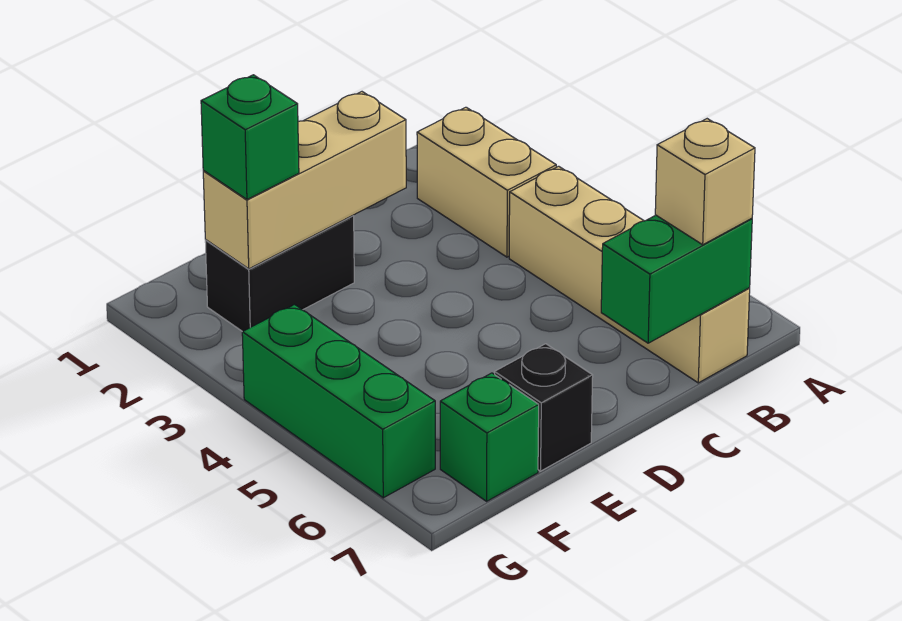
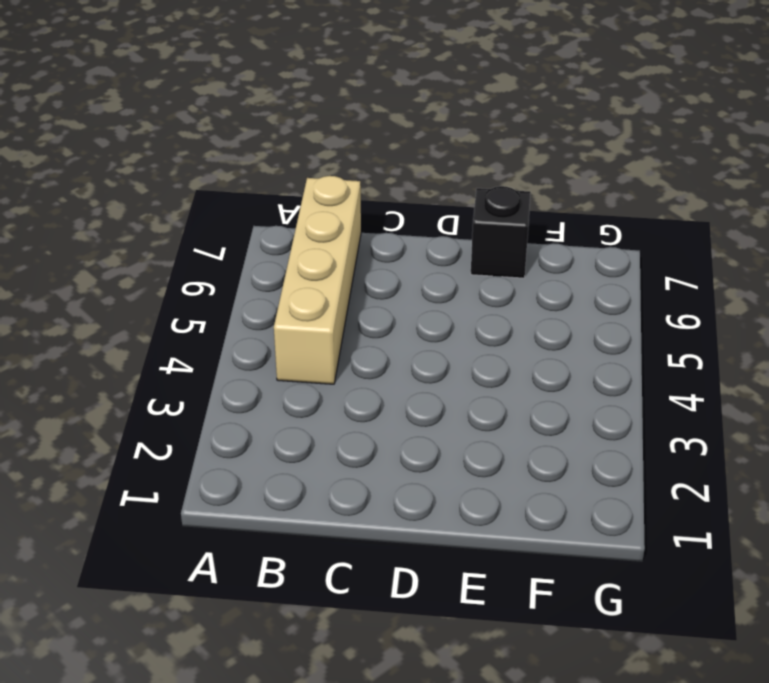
none -> tan 1x2 brick [417,107,556,257]
none -> black 1x2 brick [205,216,354,332]

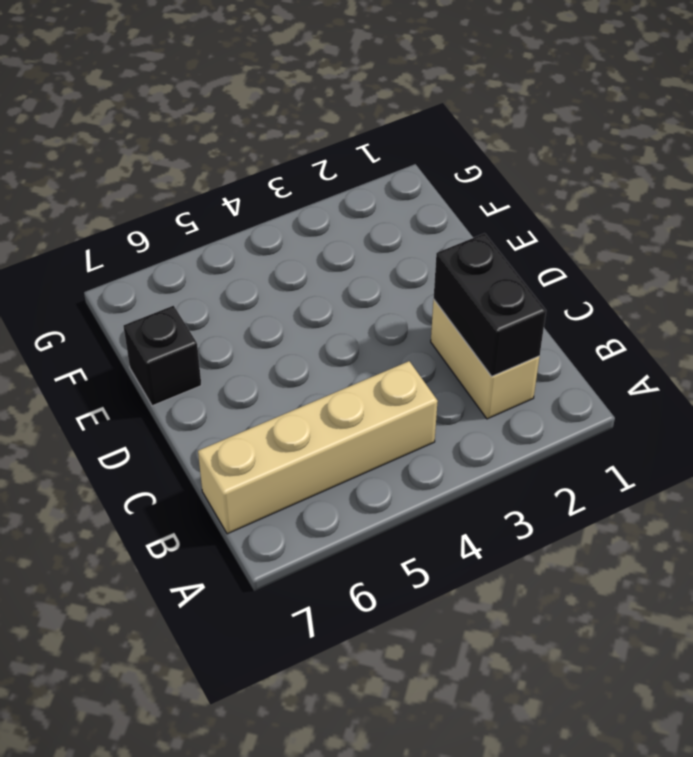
tan 1x2 brick [431,299,540,419] -> tan 1x2 brick turned to [417,107,556,257]
black 1x2 brick [434,233,546,376] -> black 1x2 brick moved to [205,216,354,332]
none -> green 1x1 brick [440,373,539,501]
none -> green 1x3 brick [242,305,435,498]

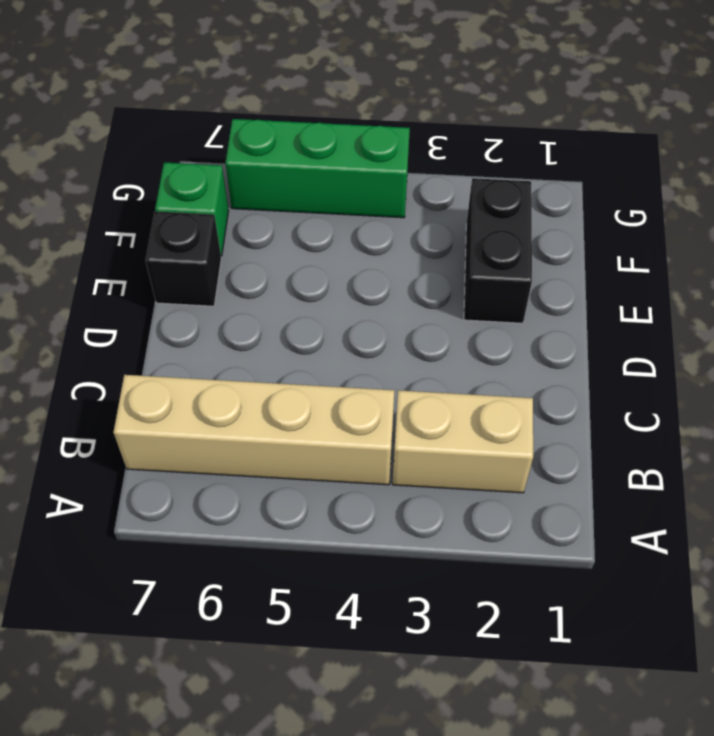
none -> green 1x2 brick [601,215,752,343]
none -> tan 1x3 brick [203,92,406,269]

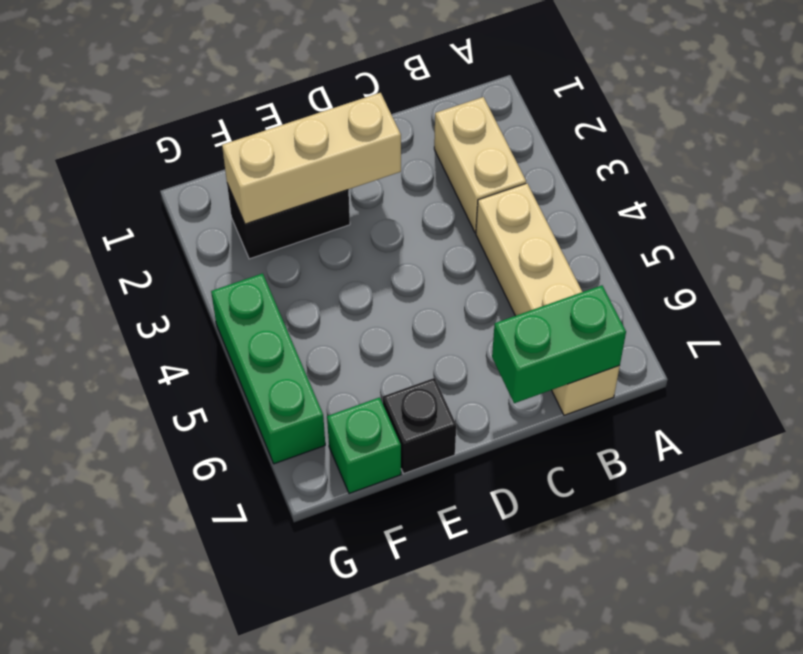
none -> tan 1x1 brick [655,119,755,245]
none -> green 1x1 brick [201,75,299,199]

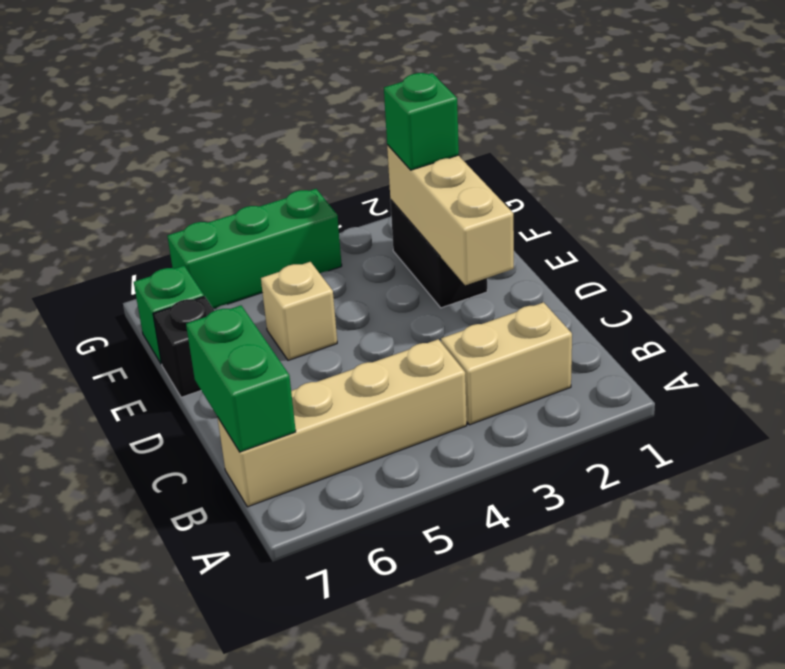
tan 1x1 brick [261,262,337,360] -> tan 1x1 brick moved to [655,119,755,245]

